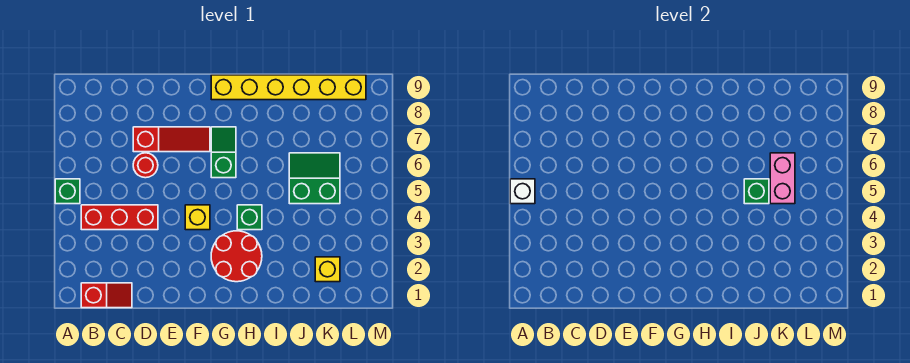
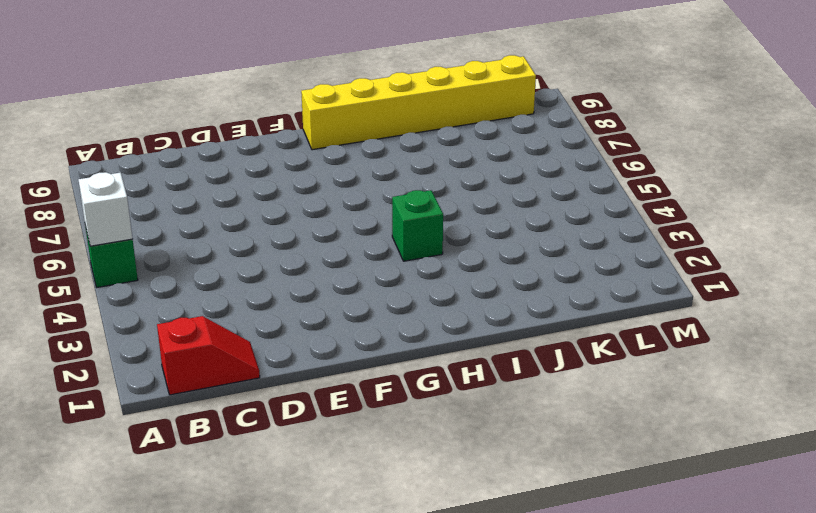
none -> red 1x3 brick [81,205,158,230]
none -> red 1x1 round brick [133,153,158,178]
none -> red 1x3 slope [133,127,210,152]

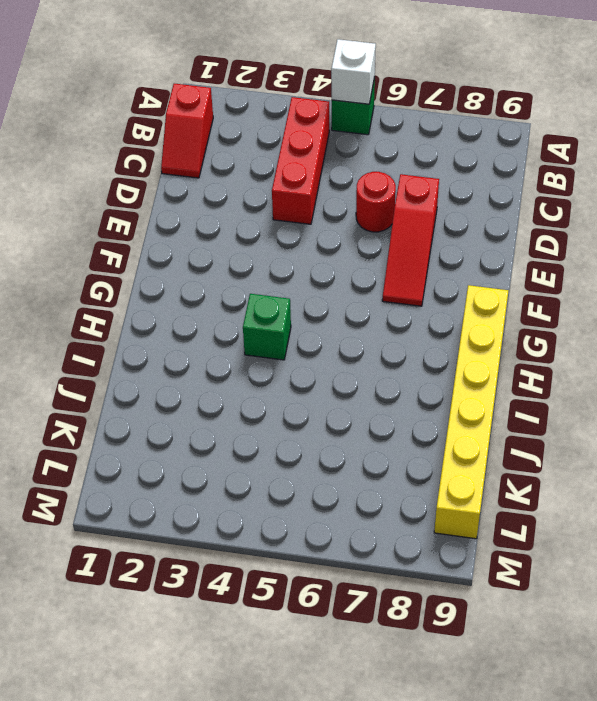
none -> yellow 1x1 brick [185,205,210,230]
none -> red 2x2 round brick [211,231,262,282]
none -> green 1x2 slope [211,127,236,178]

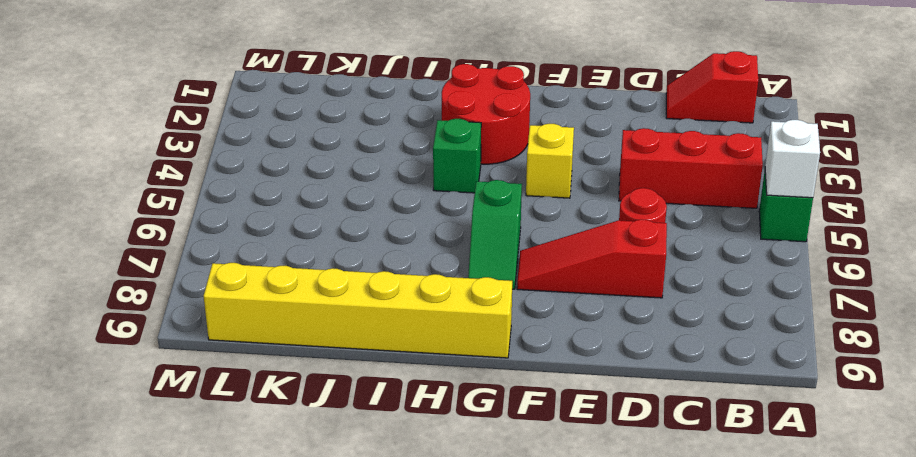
none -> green 2x2 slope [289,153,340,204]
none -> yellow 1x1 brick [315,257,340,282]
none -> green 1x1 brick [744,179,769,204]

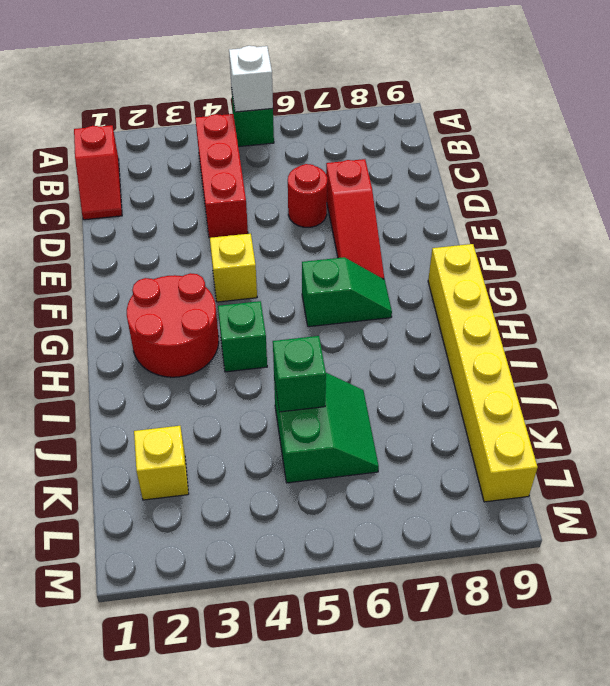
none -> pink 1x2 brick [770,153,795,204]

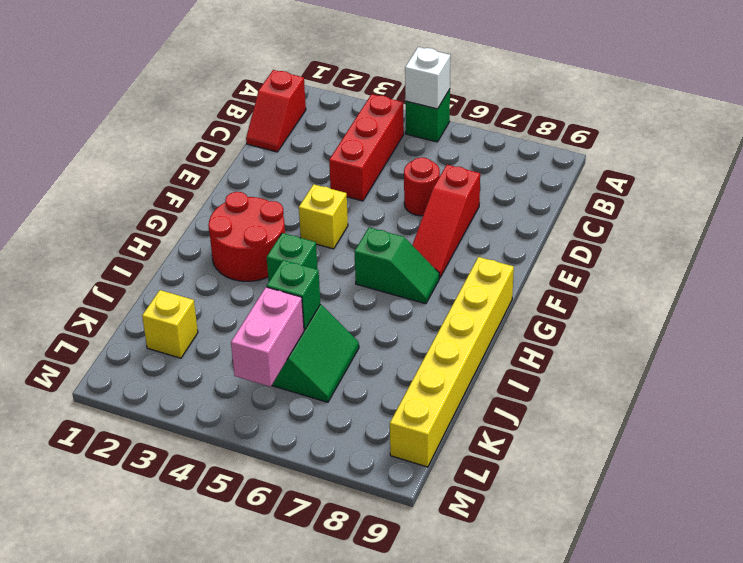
pink 1x2 brick [231,287,304,387] -> pink 1x2 brick turned to [770,153,795,204]

